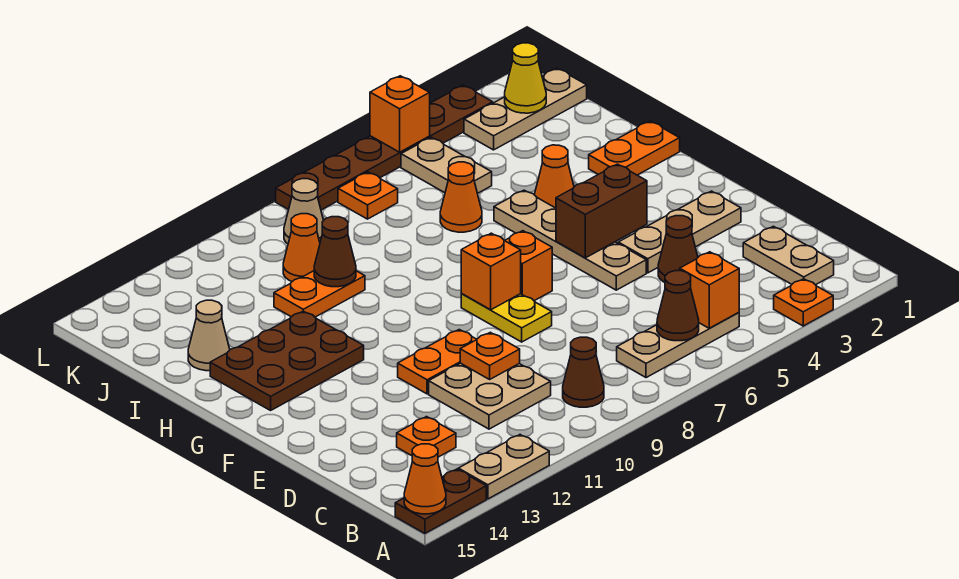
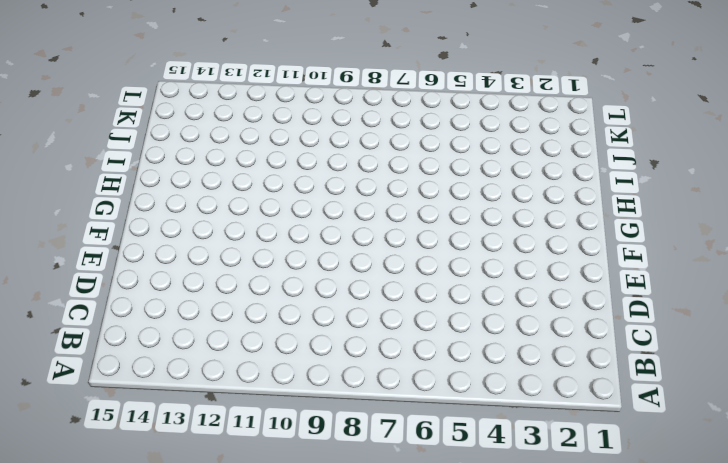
none -> orange 1x1 plate [774,279,833,326]
none -> tan 1x2 plate [458,435,549,499]
none -> brown 1x2 plate [395,469,486,533]
none -> tan 1x2 plate [743,226,834,285]

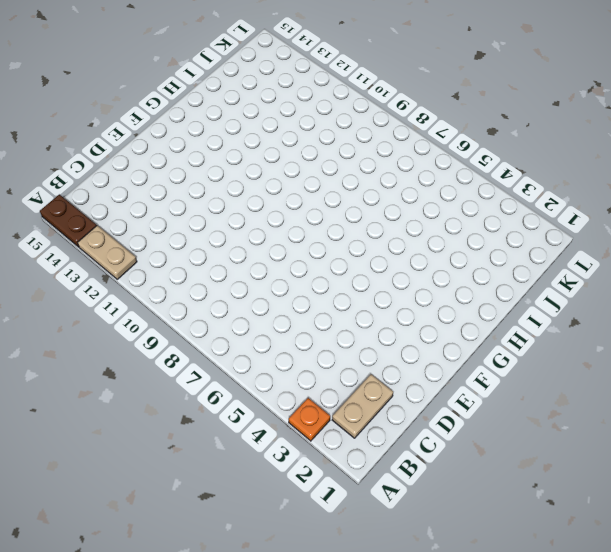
none -> tan 1x3 plate [617,312,739,378]
none -> brown 1x1 cone [563,337,604,407]
none -> tan 2x2 plate [429,363,551,429]
none -> orange 1x1 plate [397,417,456,457]

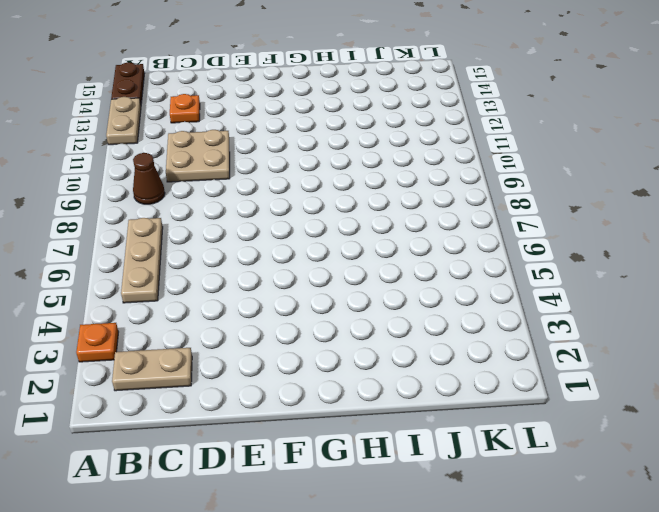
none -> brown 1x1 cone [658,216,698,282]
none -> tan 1x3 plate [618,191,741,273]
none -> tan 1x4 plate [494,190,646,290]
none -> yellow 1x2 plate [461,294,552,342]

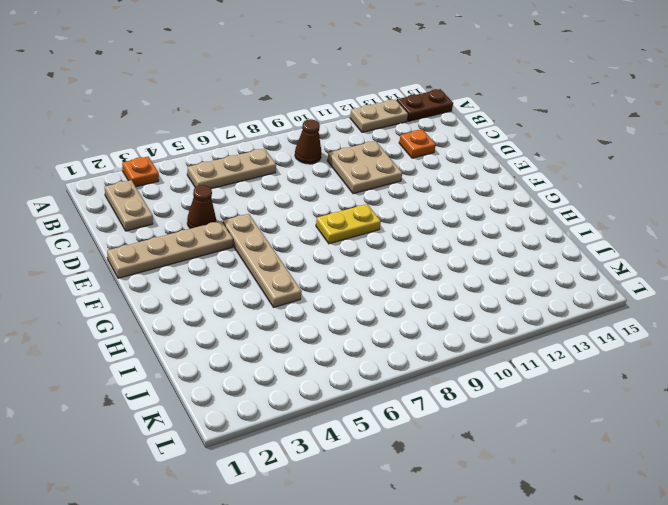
tan 1x4 plate [107,221,233,278] -> tan 1x3 plate [618,191,741,273]
yellow 1x2 plate [316,204,381,244] -> yellow 1x2 plate turned to [461,294,552,342]
none -> orange 1x2 plate [398,330,477,394]
none -> orange 1x1 brick [505,231,552,301]
none -> brown 2x3 plate [210,311,364,410]
none -> orange 1x2 plate [589,121,680,175]

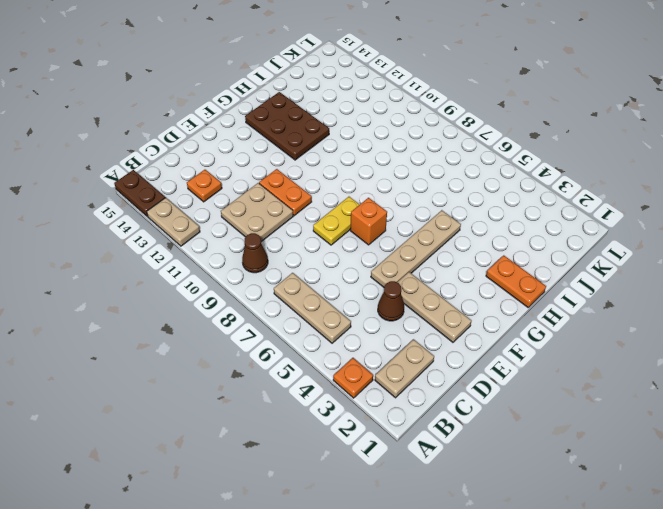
none -> orange 1x1 cone [534,145,574,208]
none -> orange 1x1 cone [440,162,482,232]
none -> orange 1x2 plate [274,271,365,317]
none -> tan 1x1 cone [188,300,230,371]

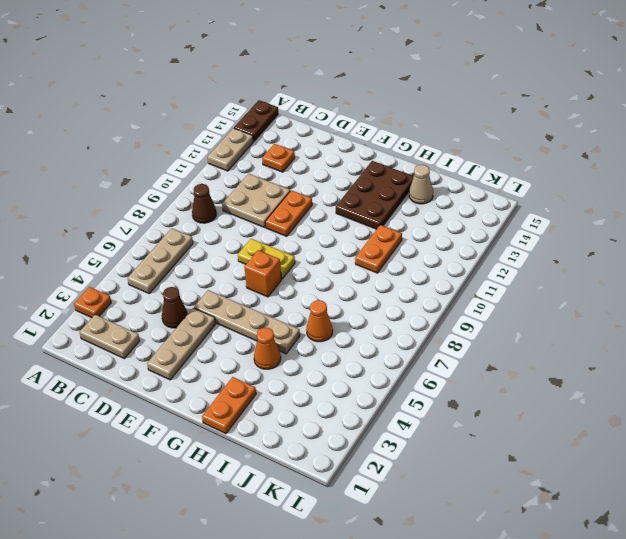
none -> tan 1x2 plate [401,137,492,193]
none -> orange 1x1 cone [283,214,320,281]
none -> tan 1x3 plate [464,68,587,150]
none -> orange 1x1 plate [338,172,398,219]

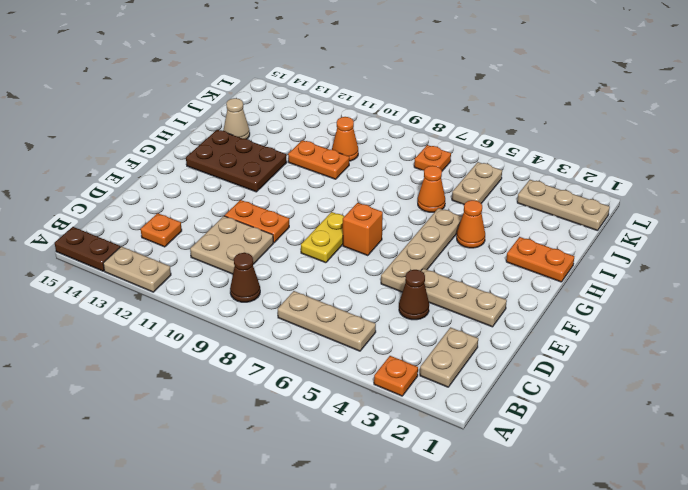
none -> tan 1x1 cone [284,179,324,244]
none -> brown 1x6 plate [276,85,493,210]
none -> orange 1x1 cone [404,444,446,514]
none -> orange 1x1 brick [680,252,739,328]

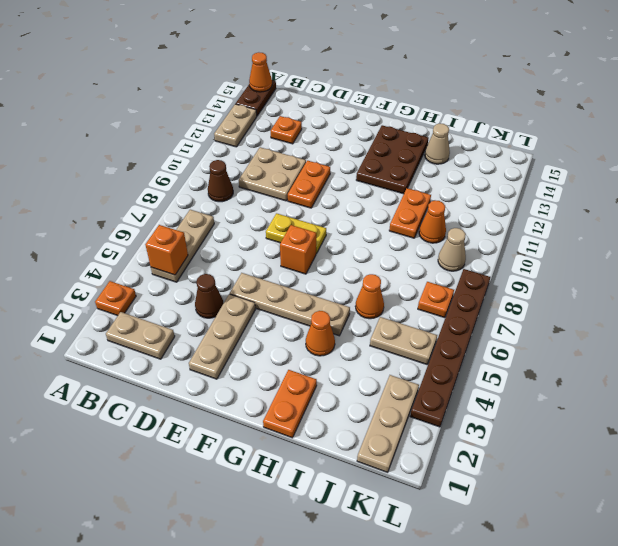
none -> brown 1x1 cone [657,271,699,341]
none -> orange 1x1 plate [460,332,520,379]
none -> brown 1x2 brick [556,164,647,258]
none -> orange 1x1 brick [461,233,521,310]

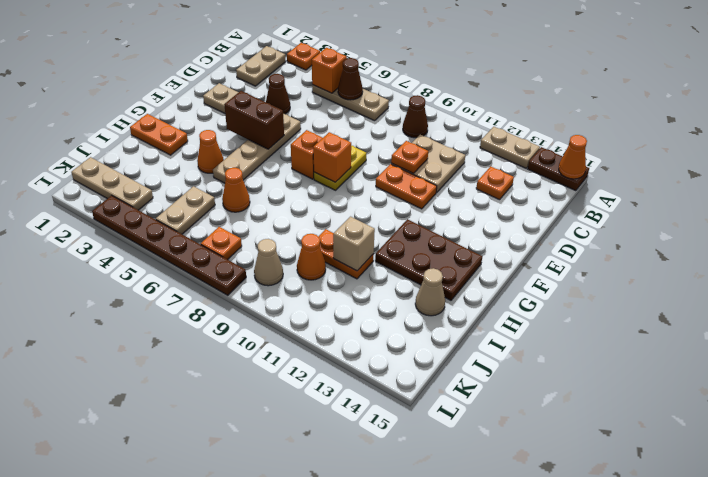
tan 1x1 brick [333,217,375,271] -> none
none -> brown 1x1 cone [314,217,356,287]
none -> yellow 1x1 cone [505,43,546,113]
none -> orange 1x1 brick [370,76,430,152]

